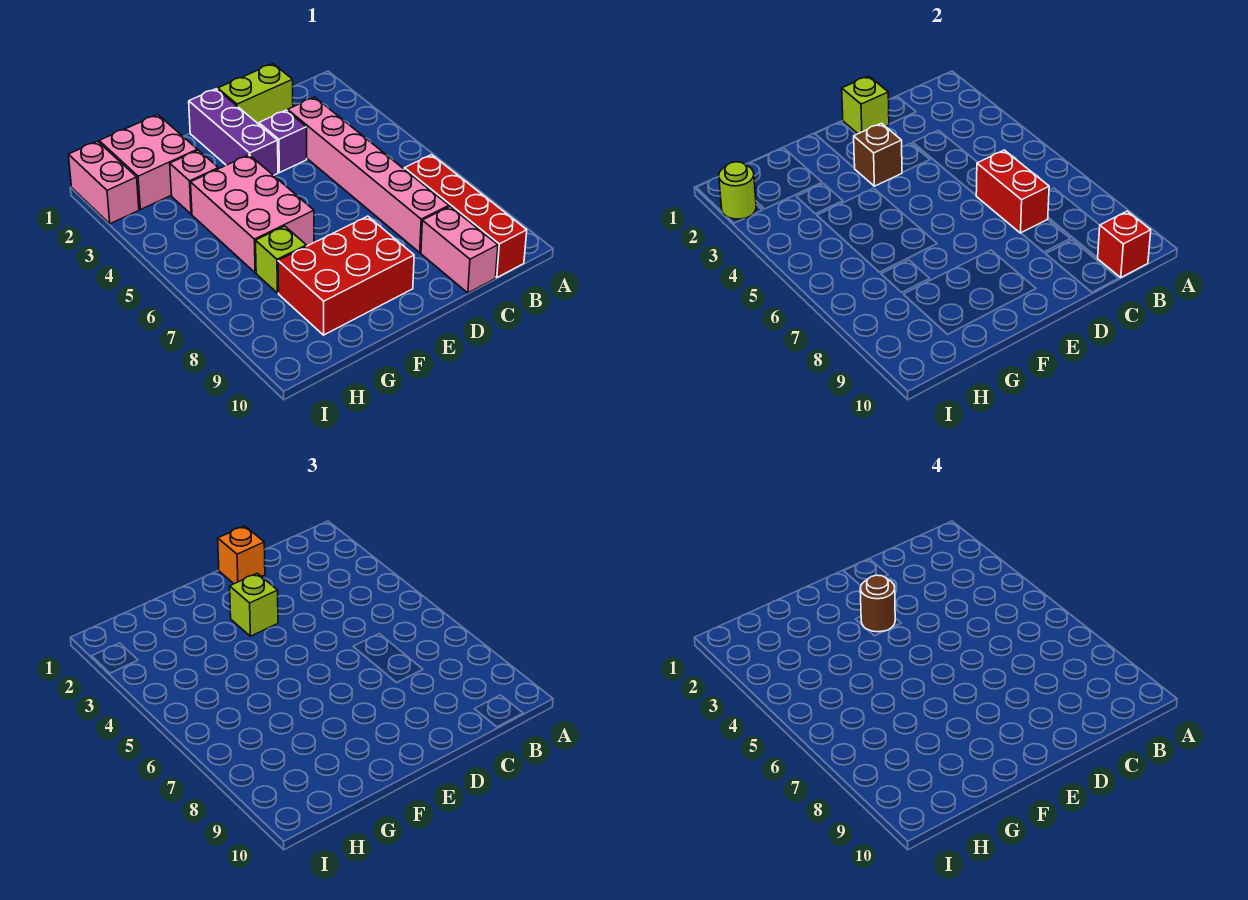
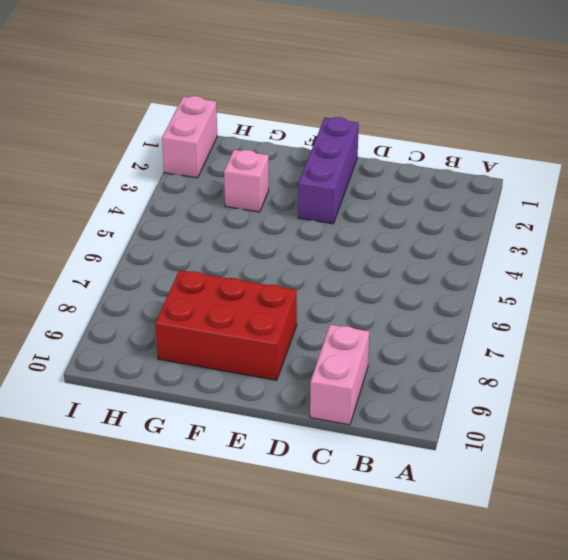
none -> red 1x4 brick [404,155,527,278]
none -> lime 1x2 brick [218,64,293,124]
none -> pink 1x6 brick [288,97,449,253]

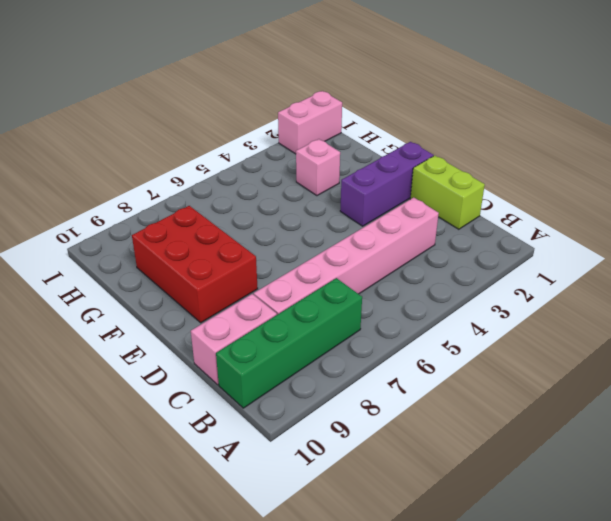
green 1x4 brick [216,278,362,408] -> red 1x4 brick [404,155,527,278]
none -> purple 1x1 brick [259,110,307,173]
none -> pink 2x3 brick [191,155,314,273]
none -> pink 2x2 brick [99,115,198,210]

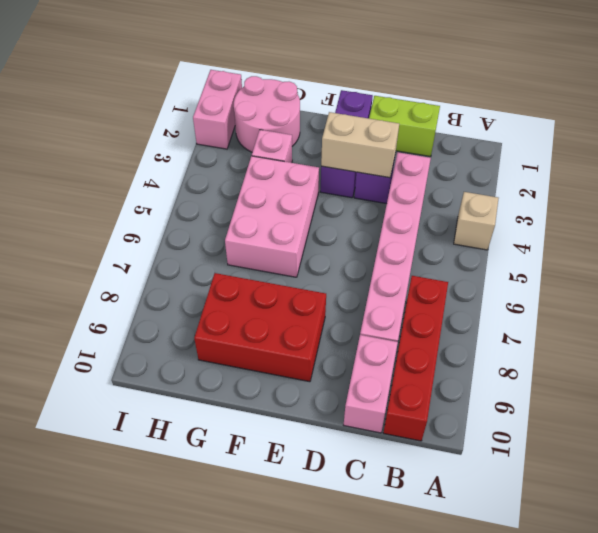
tan 1x1 brick [454,192,499,250] -> none
tan 1x2 brick [321,112,399,178] -> brown 1x1 brick [854,123,902,186]
pink 2x2 round brick [234,76,300,152] -> pink 2x2 brick [99,115,198,210]
none -> lime 1x1 brick [256,226,306,293]
none -> red 1x1 brick [1098,211,1151,278]
none -> red 1x2 brick [976,150,1049,233]

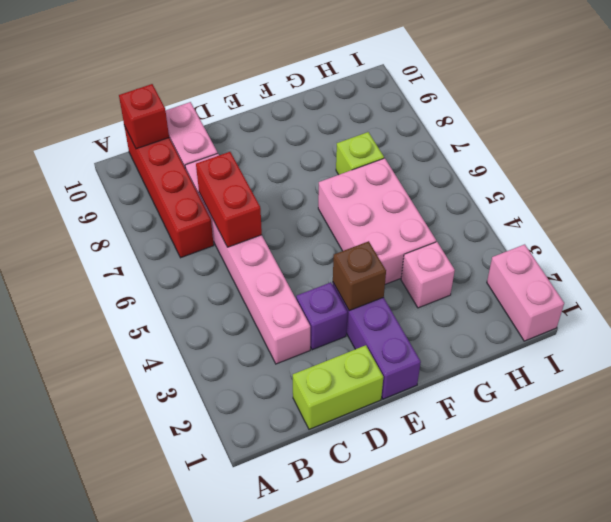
none -> red 2x3 brick [278,216,414,335]
none -> pink 2x2 brick [99,115,198,210]
none -> lime 1x1 brick [842,76,889,134]

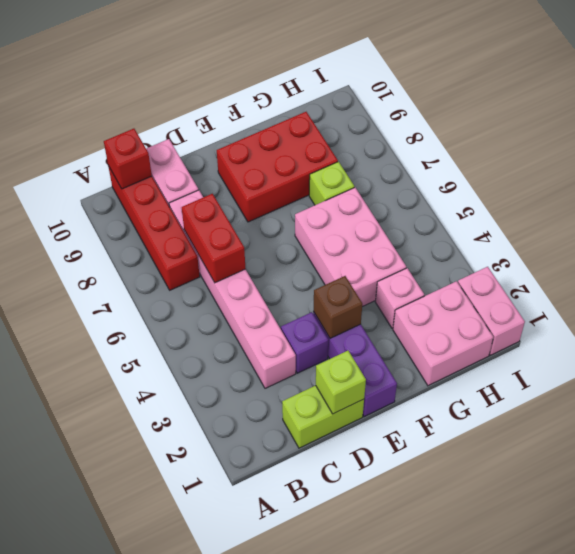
none -> lime 1x1 round brick [719,162,756,219]
none -> orange 1x1 brick [218,526,265,584]
none -> lime 1x1 brick [230,573,278,636]

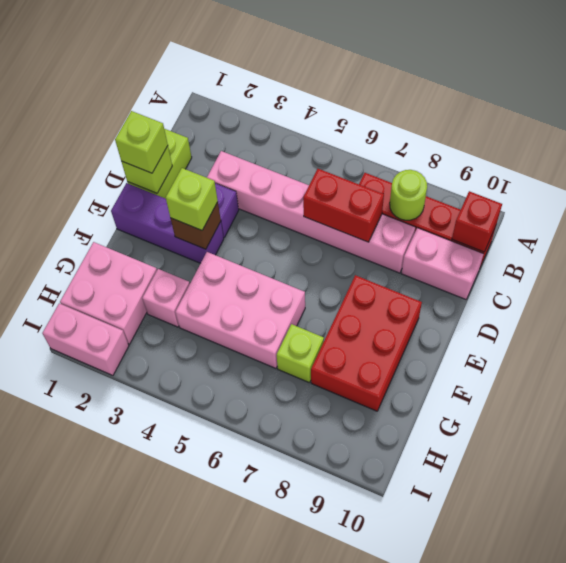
lime 1x1 round brick [390,170,427,220] -> lime 1x1 round brick moved to [719,162,756,219]
lime 1x1 brick [115,111,168,173] -> orange 1x1 brick [218,526,265,584]
none -> brown 1x1 round brick [860,575,895,632]

